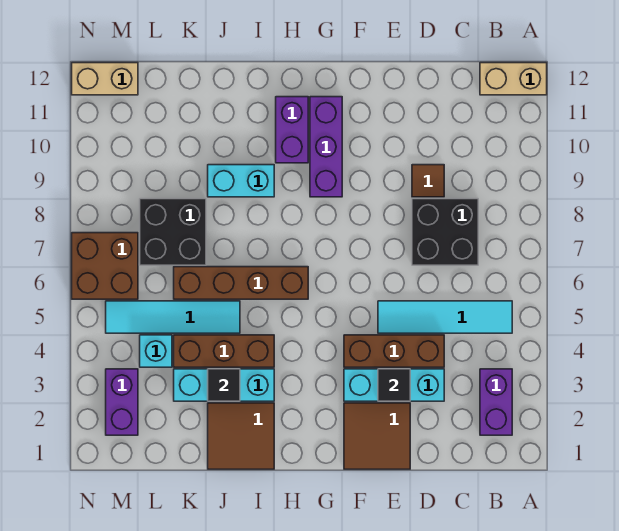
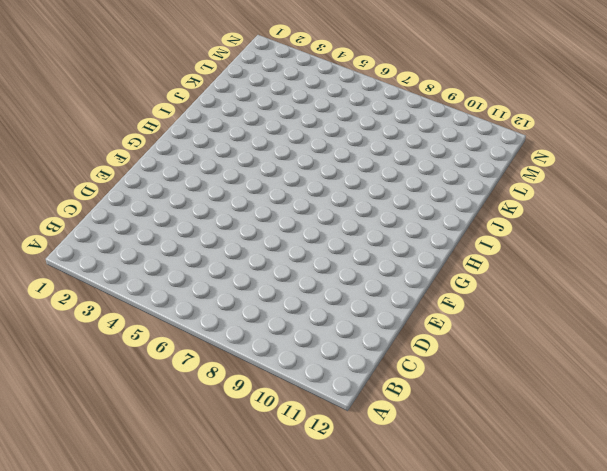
none -> tan 1x2 brick [480,63,547,95]
none -> purple 1x2 brick [480,369,512,435]
none -> cyan 1x4 tile [378,301,512,333]

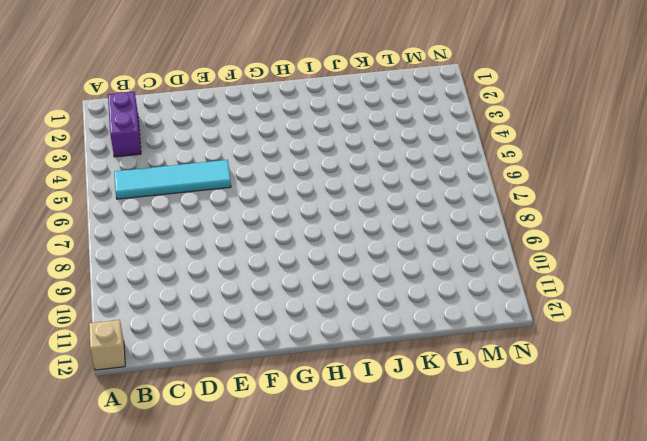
tan 1x1 brick [89,320,125,370] -> tan 1x2 brick [480,63,547,95]
none -> black 2x2 brick [412,199,478,265]
none -> cyan 1x3 brick [344,369,444,401]
none -> brown 1x3 brick [344,335,444,367]

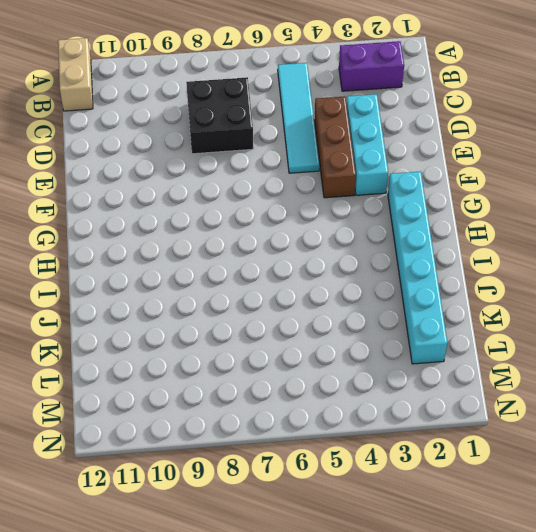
cyan 1x6 brick [388,171,447,364] -> brown 2x2 tile [208,403,274,469]
none -> brown 1x1 tile [412,165,444,197]
none -> brown 2x2 tile [344,403,410,469]
none -> purple 1x3 brick [310,97,342,197]

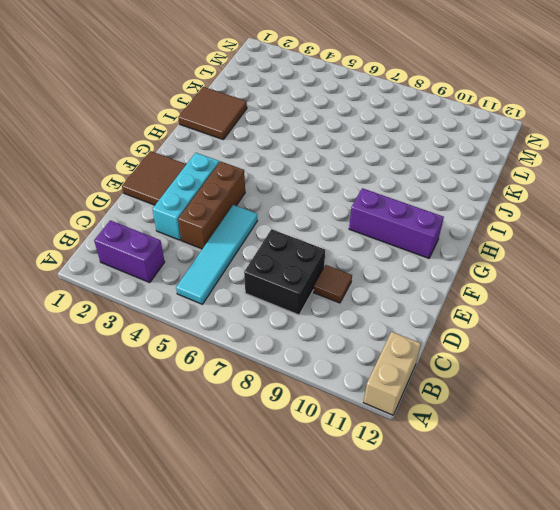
none -> brown 1x4 brick [174,267,308,299]
none -> purple 1x2 brick [276,97,308,163]
none -> cyan 1x3 brick [174,369,274,401]

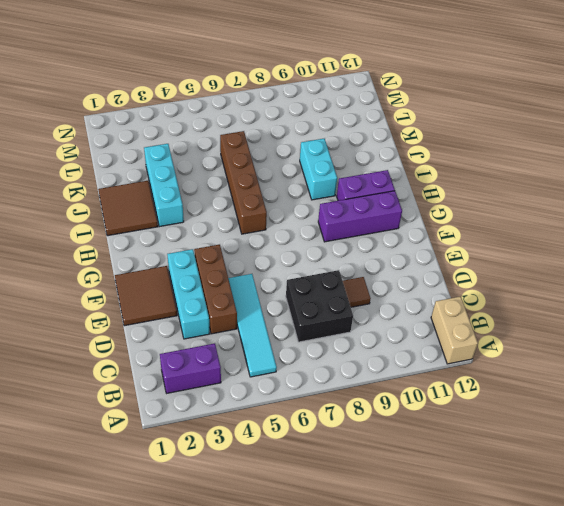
none -> brown 1x3 brick [174,335,274,367]
none -> cyan 1x4 tile [106,301,240,333]
none -> black 2x2 brick [140,199,206,265]

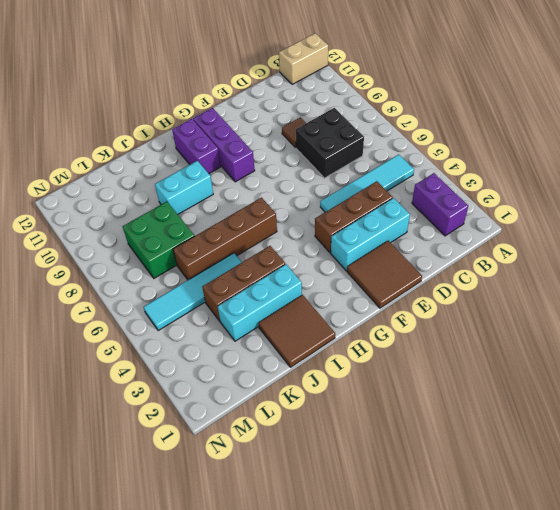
green 2x2 brick [123,202,194,278] -> black 2x2 brick [140,199,206,265]
none -> cyan 1x1 brick [140,335,172,367]
none -> purple 1x2 brick [106,369,138,435]
none -> brown 2x2 brick [72,233,138,299]

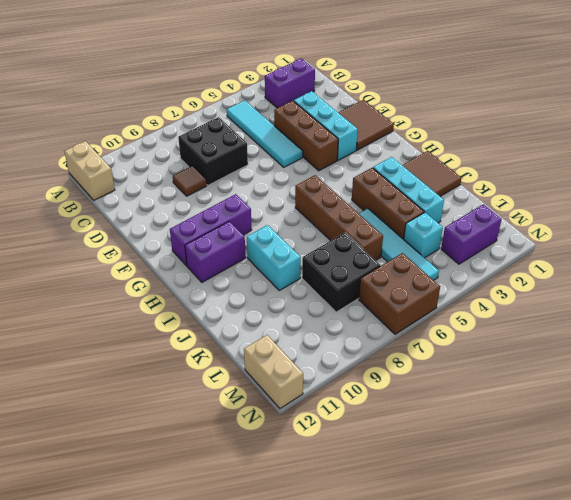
none -> black 1x1 tile [378,369,410,401]
none -> black 1x1 tile [208,369,240,401]

